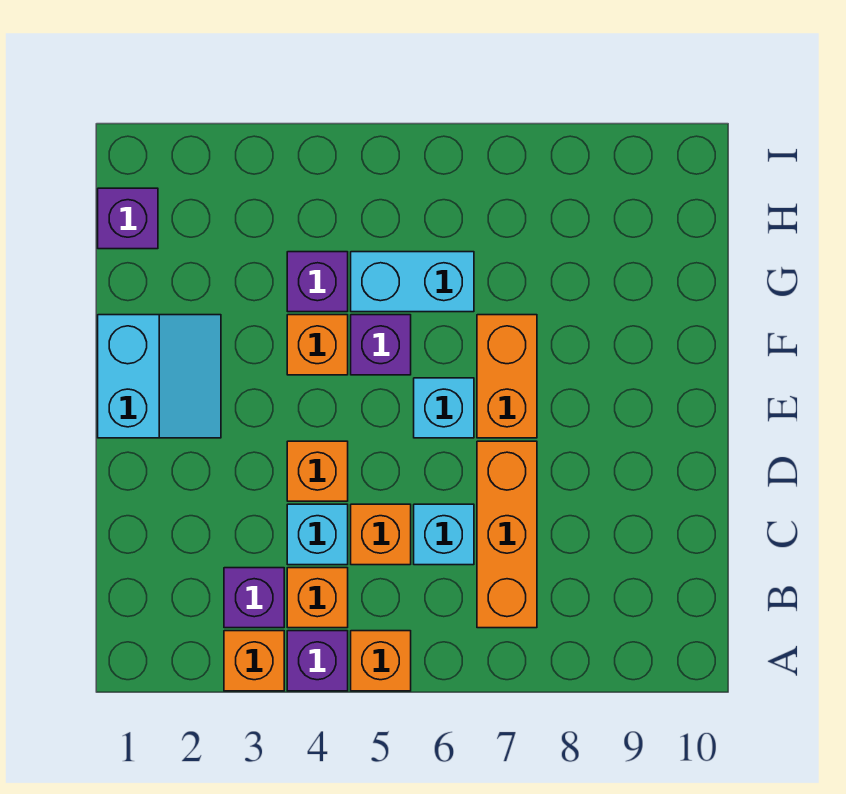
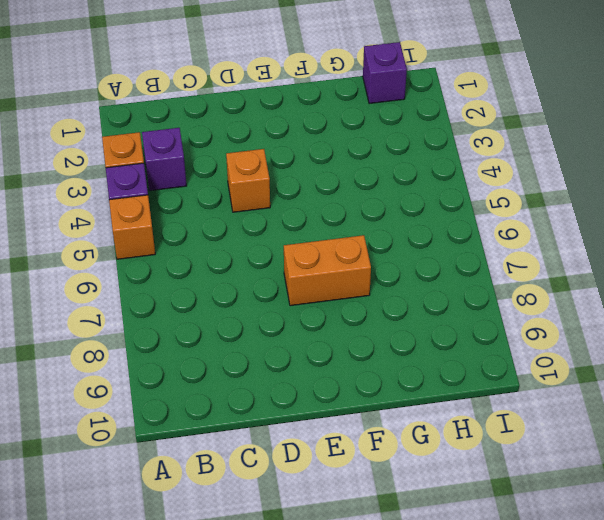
none -> orange 1x1 brick [287,568,348,628]
none -> orange 1x3 brick [477,441,537,628]
none -> cyan 1x1 brick [287,504,348,565]

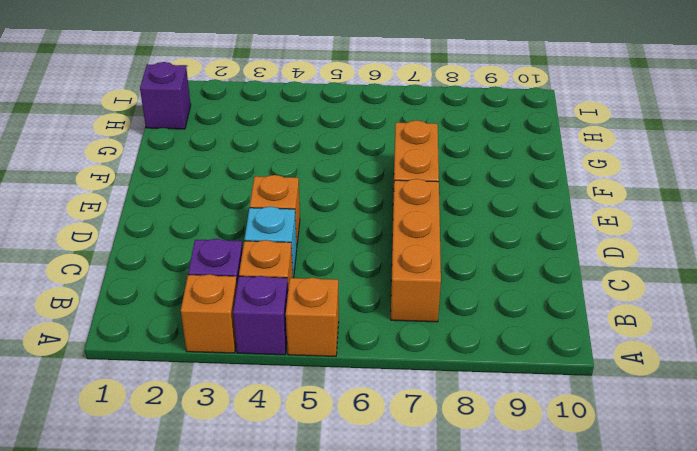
none -> orange 1x1 brick [351,504,411,565]
none -> cyan 1x1 brick [414,504,474,565]
none -> cyan 2x2 slope [98,315,221,438]

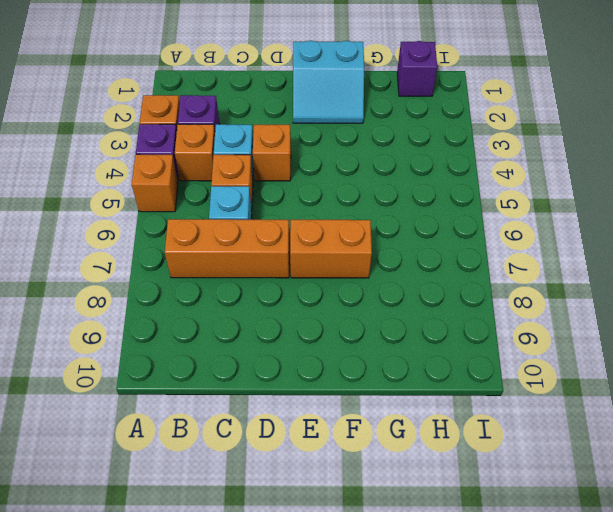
none -> cyan 1x1 brick [414,378,474,438]
none -> orange 1x1 brick [287,315,348,375]
none -> purple 1x1 brick [351,315,411,375]

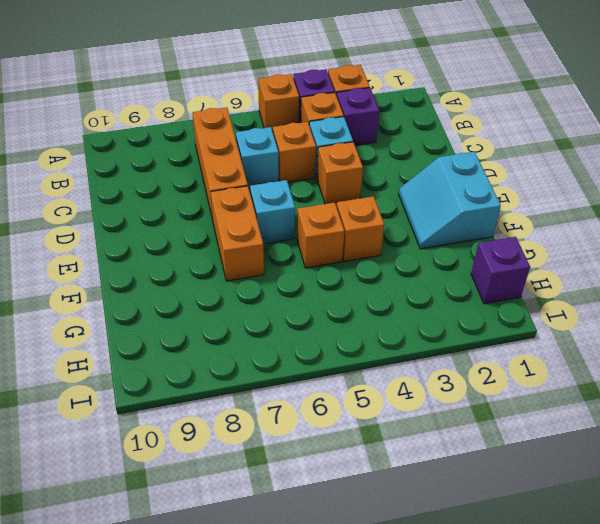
orange 1x1 brick [297,203,344,268] -> purple 1x1 brick [351,315,411,375]
none -> purple 1x1 brick [287,252,348,312]
none -> cyan 1x2 brick [351,252,474,312]

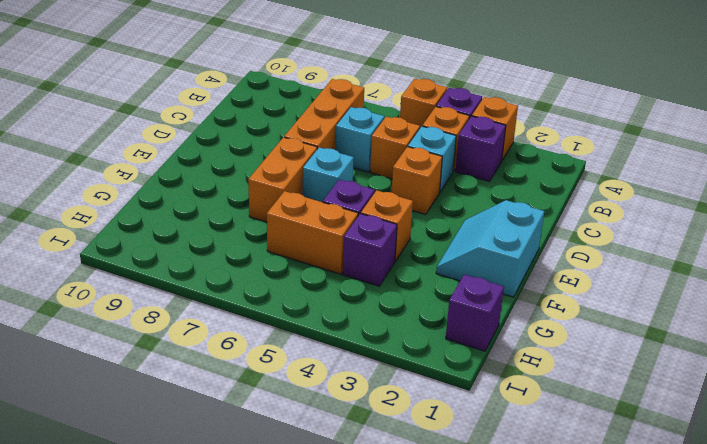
orange 1x2 brick [267,191,358,274] -> cyan 1x2 brick [351,252,474,312]

